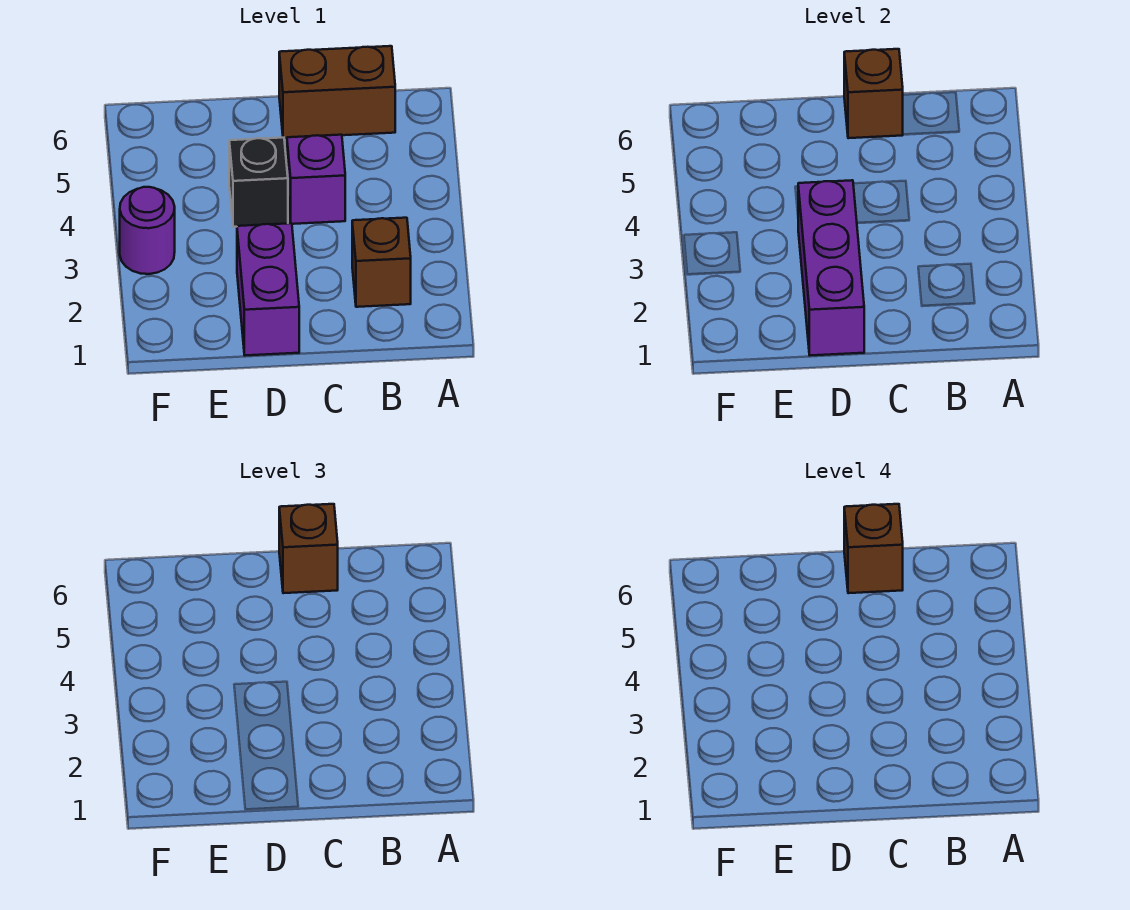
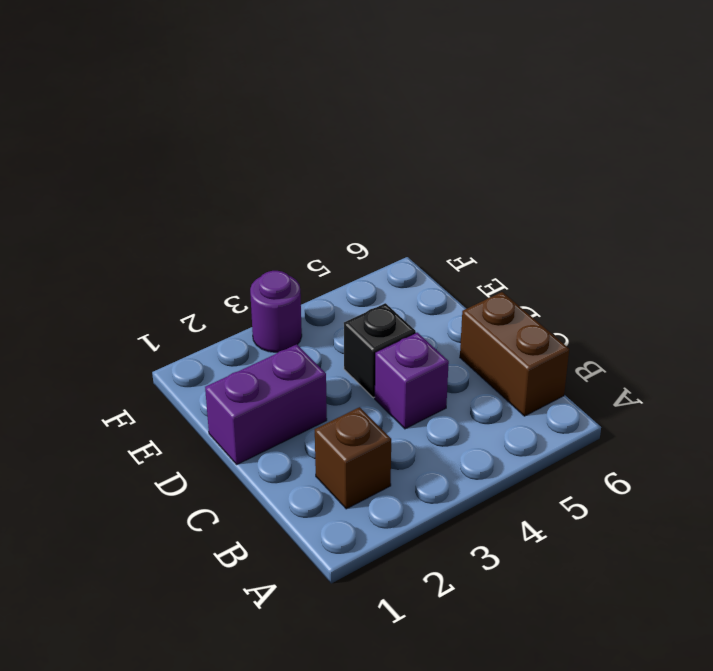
none -> brown 1x1 brick [844,49,903,138]
none -> purple 1x3 brick [798,180,864,355]

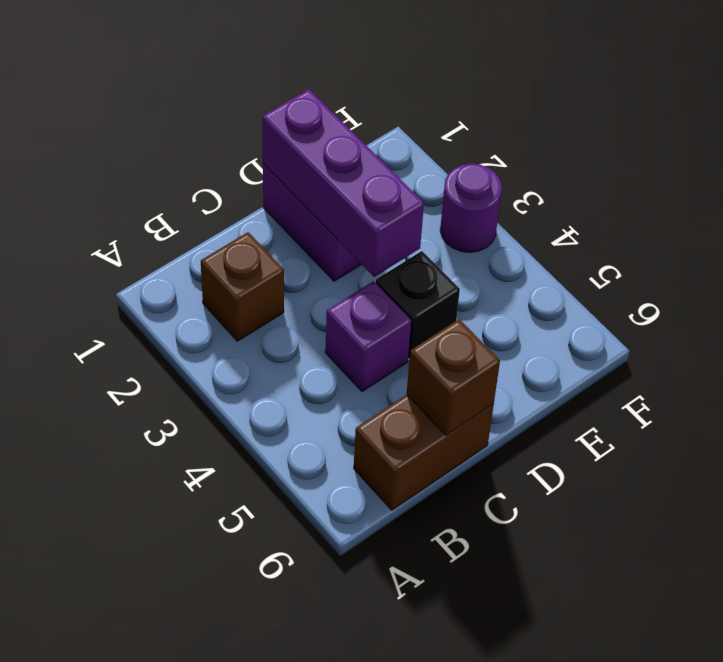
none -> brown 1x1 brick [279,504,338,593]
none -> brown 1x1 brick [844,504,903,593]

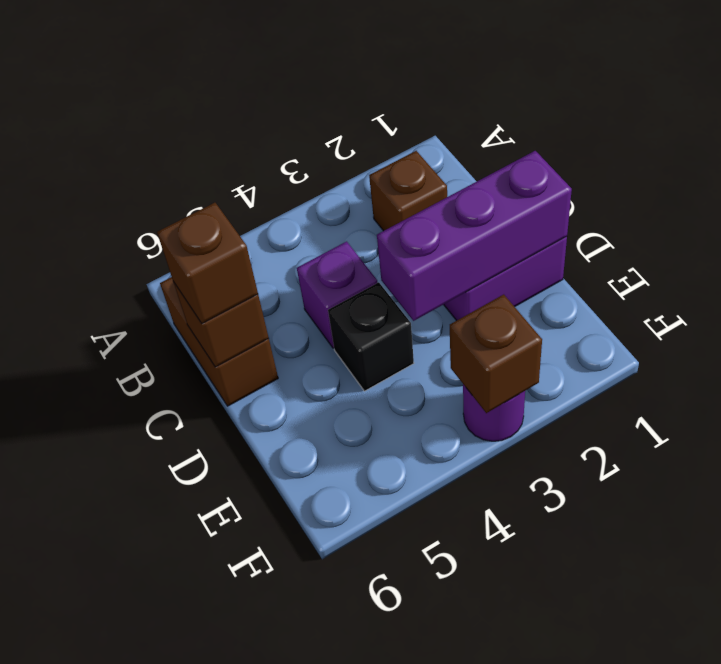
brown 1x1 brick [450,294,542,413] -> brown 1x1 brick moved to [844,504,903,593]

